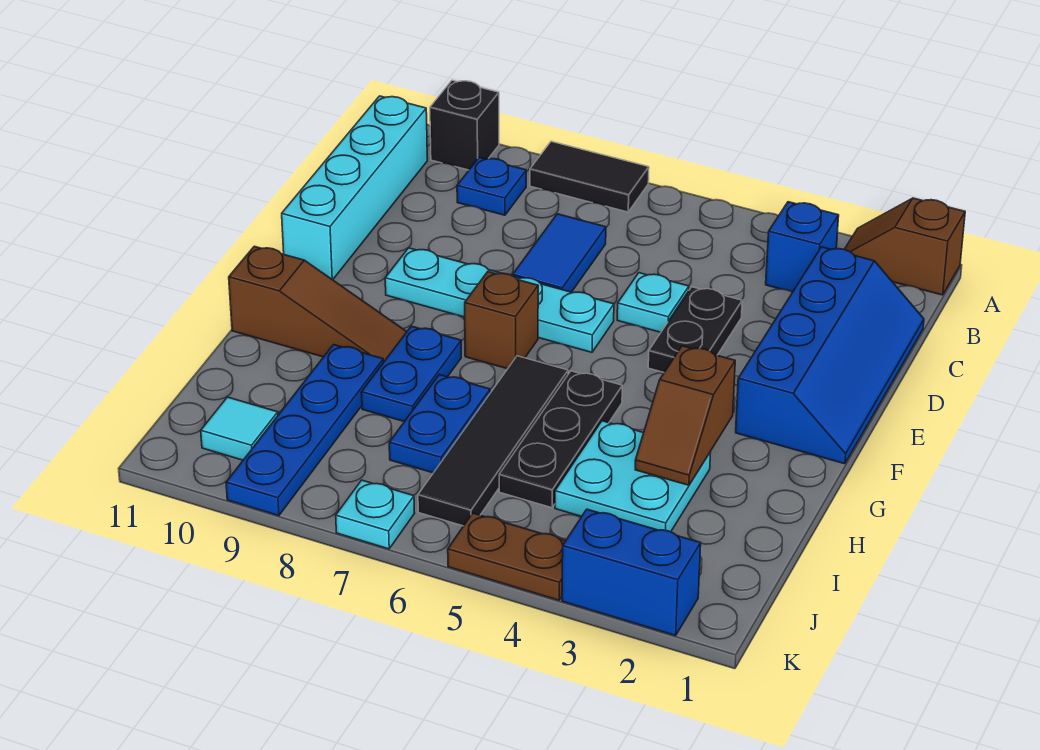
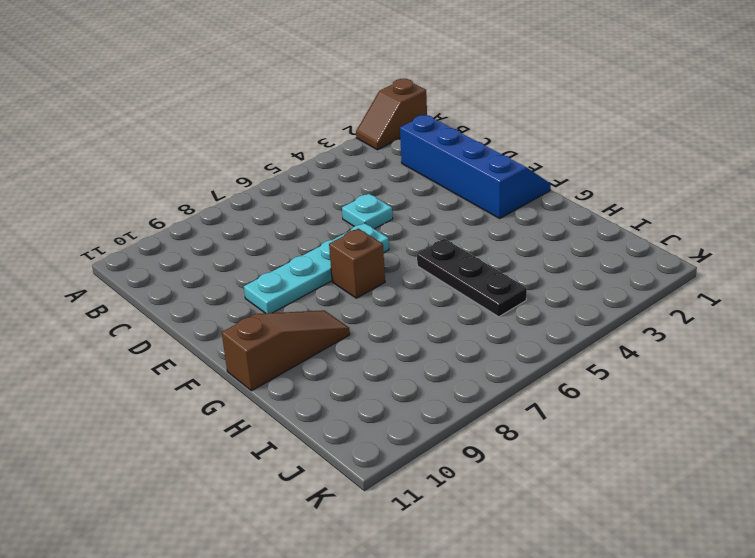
none -> black 1x2 tile [530,141,649,212]
none -> black 1x1 brick [430,80,499,170]
none -> blue 1x1 brick [766,202,839,292]

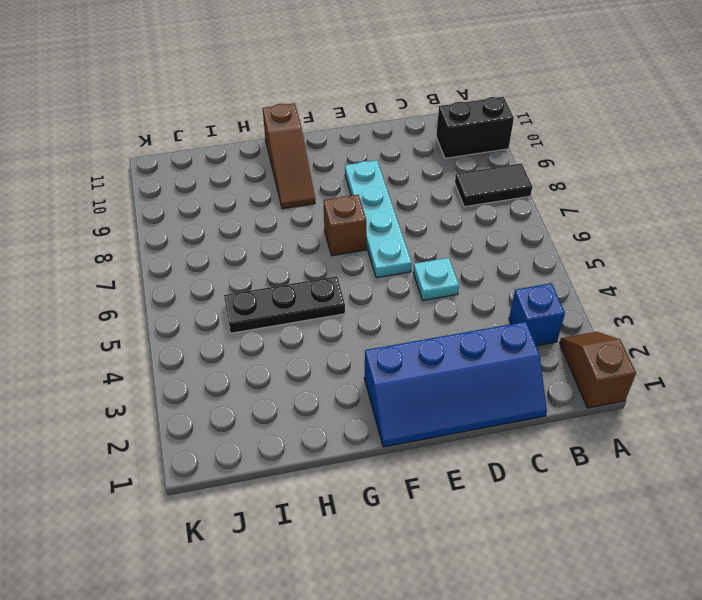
black 1x2 tile [455,163,532,207] -> black 1x2 tile turned to [530,141,649,212]
black 1x2 brick [436,97,514,158] -> black 1x1 brick [430,80,499,170]
none -> blue 1x1 plate [457,158,526,215]
none -> cyan 1x4 brick [282,96,427,280]
none -> blue 1x2 tile [513,214,606,292]

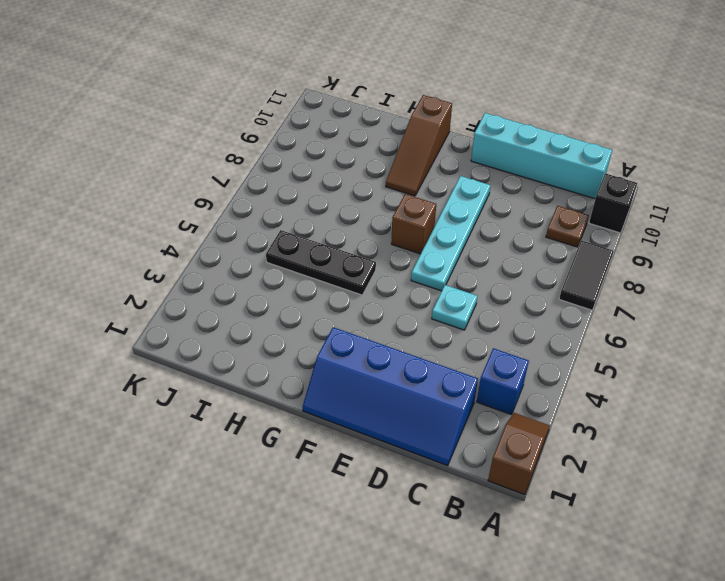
brown 1x1 plate [546,206,589,247] -> blue 1x1 plate [457,158,526,215]
none -> blue 1x2 tile [513,214,606,292]
none -> black 1x2 plate [648,287,742,372]
none -> black 1x4 tile [418,356,568,526]

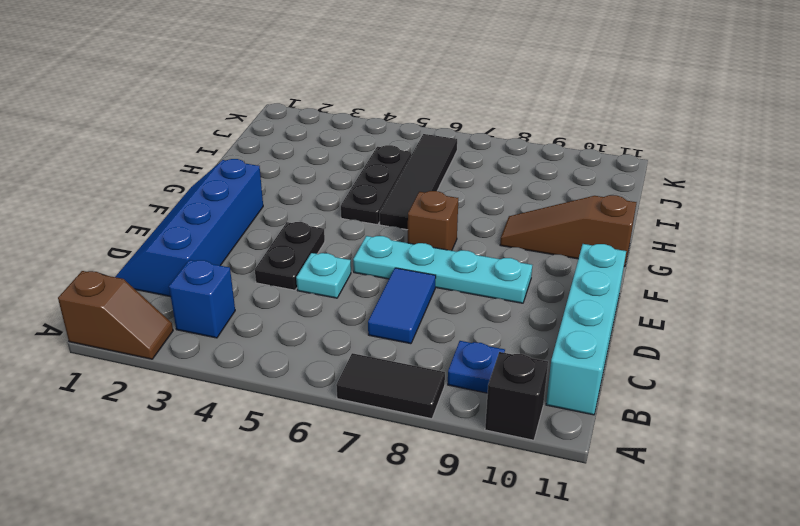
none -> blue 1x2 plate [361,326,461,422]
none -> cyan 2x2 plate [555,421,711,532]
none -> blue 1x2 plate [389,375,490,473]

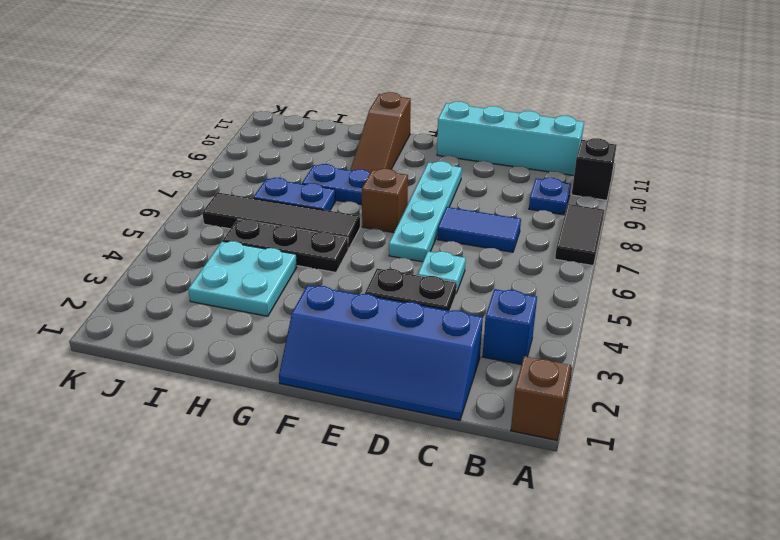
none -> blue 1x4 plate [226,345,384,516]
none -> cyan 1x1 tile [201,397,278,460]
none -> blue 1x2 brick [562,509,701,636]

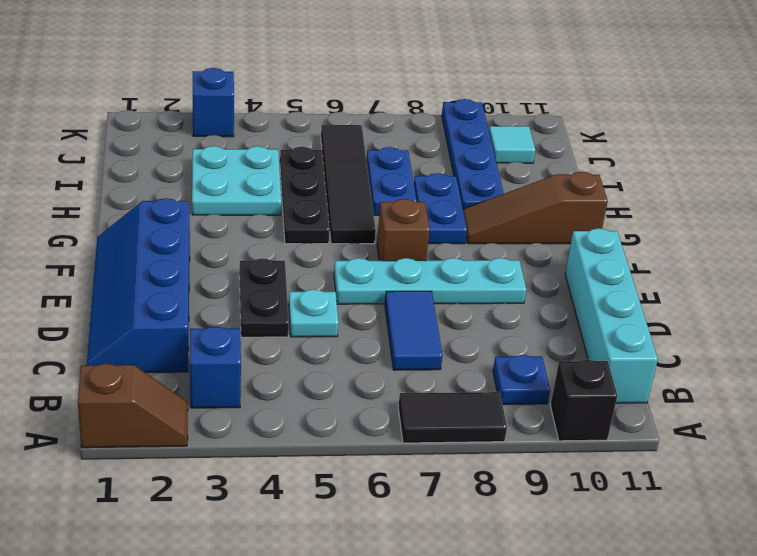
blue 1x1 brick [193,68,234,137] -> blue 1x2 brick [562,509,701,636]
none -> brown 1x2 plate [448,513,565,600]
none -> cyan 1x1 plate [336,480,415,549]
none -> brown 1x2 slope [635,346,735,485]

